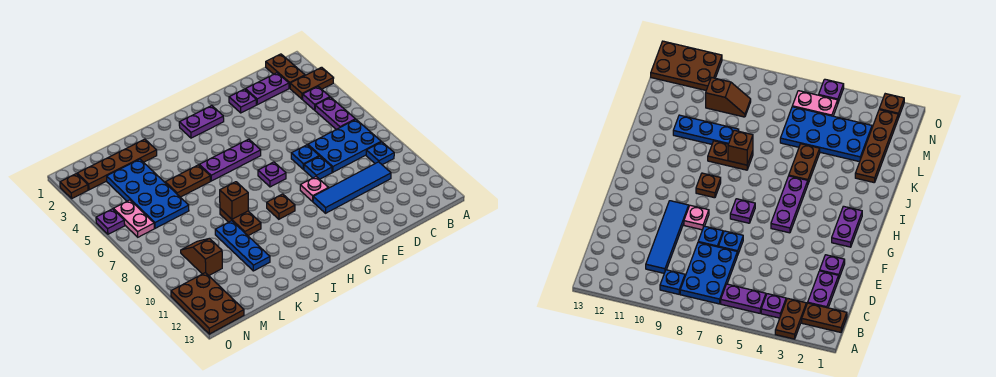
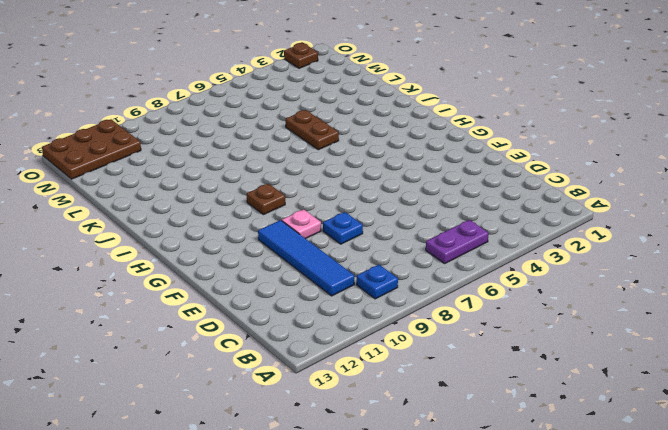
none -> brown 1x2 plate [290,67,334,99]
none -> brown 1x2 plate [266,54,305,88]
none -> purple 1x1 plate [303,87,330,110]

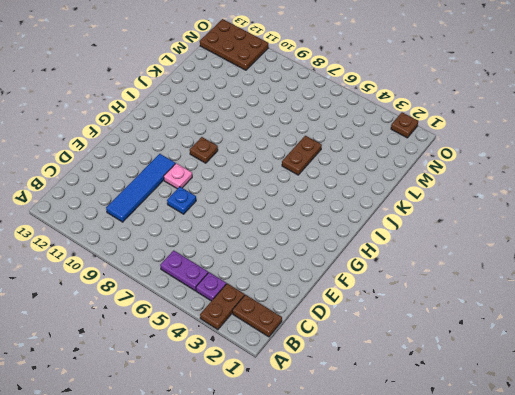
none -> blue 2x3 plate [308,119,381,172]
none -> blue 1x1 plate [366,142,394,165]
none -> purple 1x2 plate [245,73,289,105]

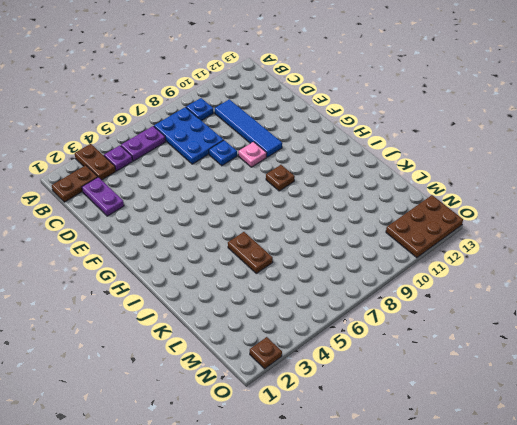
none -> purple 1x1 plate [229,89,256,113]
none -> blue 1x1 plate [291,145,319,169]
none -> purple 1x2 plate [179,106,224,138]

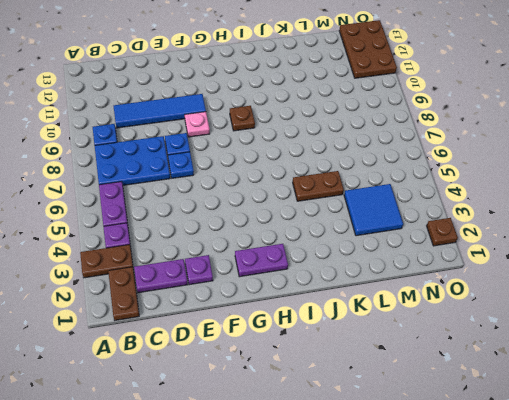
blue 2x2 tile [344,184,403,236] -> blue 2x4 plate [107,159,189,228]
none -> purple 1x3 plate [199,139,261,181]
none -> purple 1x1 plate [258,162,286,187]
none -> brown 1x2 plate [220,209,261,236]

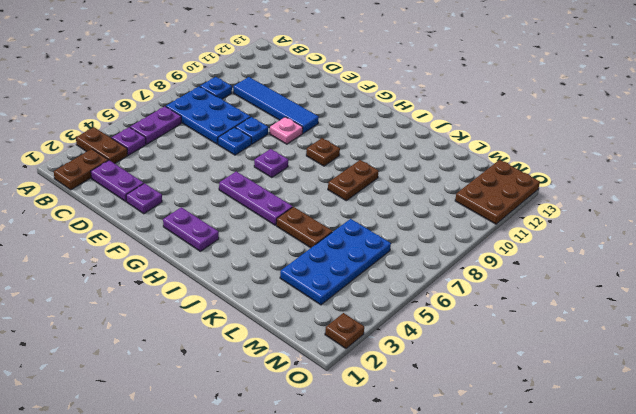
none -> brown 1x4 plate [77,139,157,190]
none -> blue 1x3 plate [215,221,270,271]
none -> brown 1x2 slope [181,238,222,275]

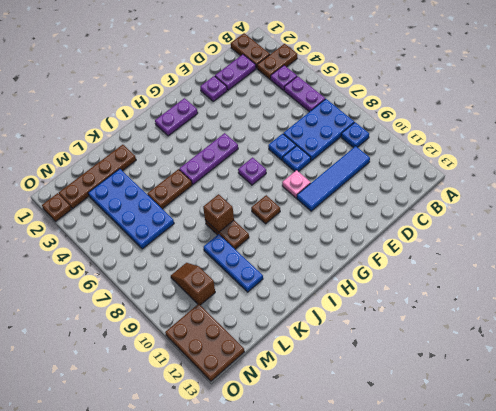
none -> pink 1x2 plate [114,200,154,237]
none -> purple 1x1 plate [96,209,125,234]

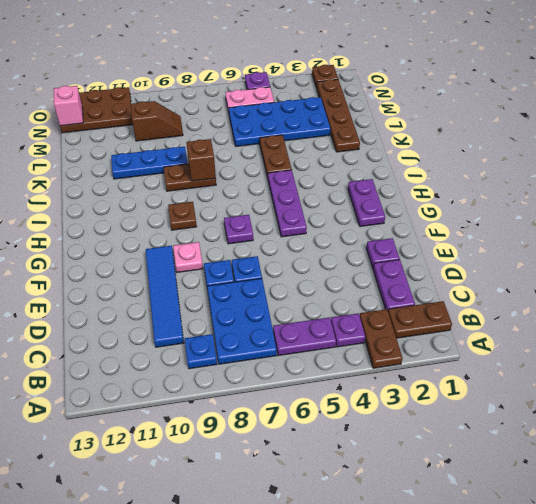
pink 1x1 brick [54,86,83,126] -> none

